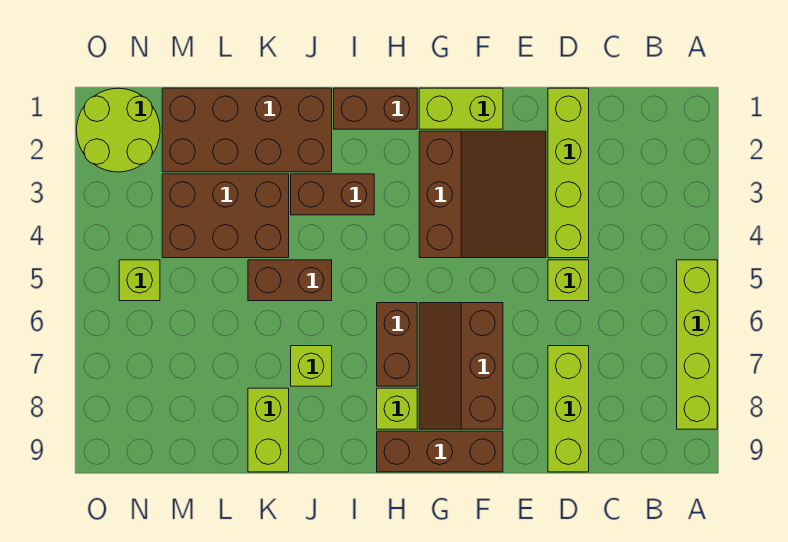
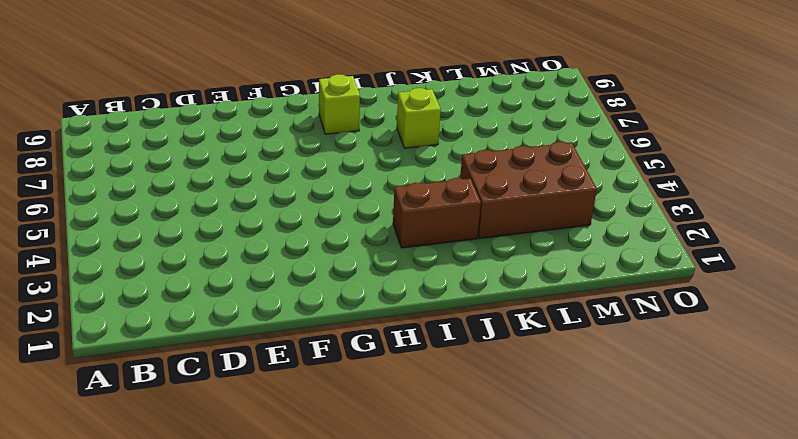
none -> lime 1x4 brick [677,260,717,429]
none -> lime 1x4 brick [548,88,589,258]
none -> lime 1x1 brick [548,260,589,301]

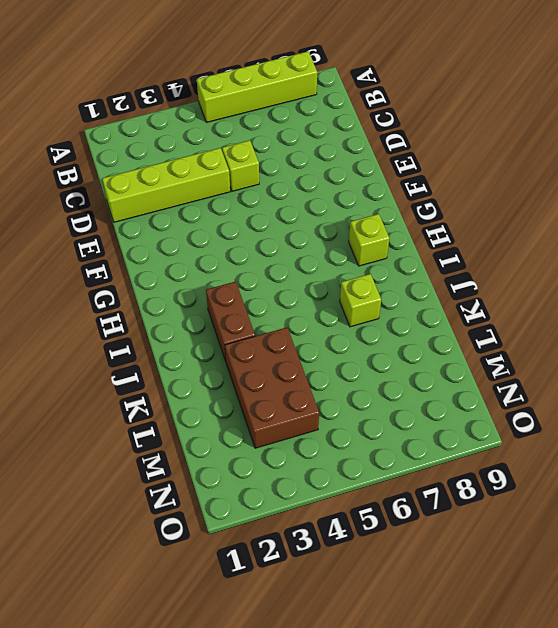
none -> lime 1x3 brick [548,346,589,472]
none -> brown 3x3 slope [419,131,546,258]
none -> lime 1x2 brick [419,88,503,129]

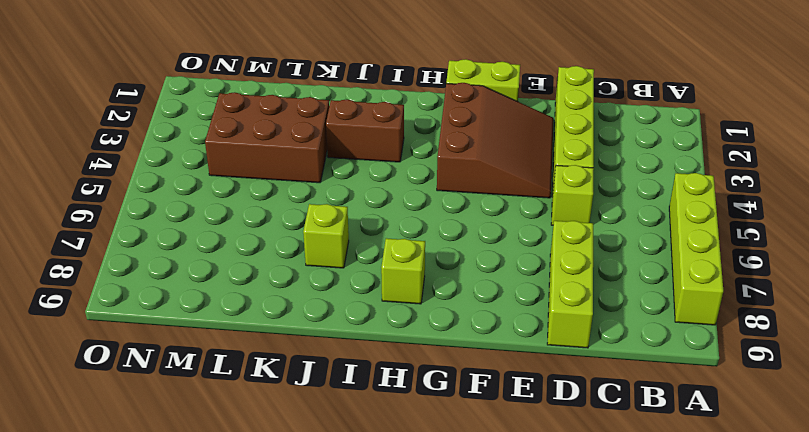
none -> brown 2x3 slope [419,303,503,429]
none -> brown 1x3 brick [377,431,503,472]
none -> brown 1x2 brick [334,88,417,129]

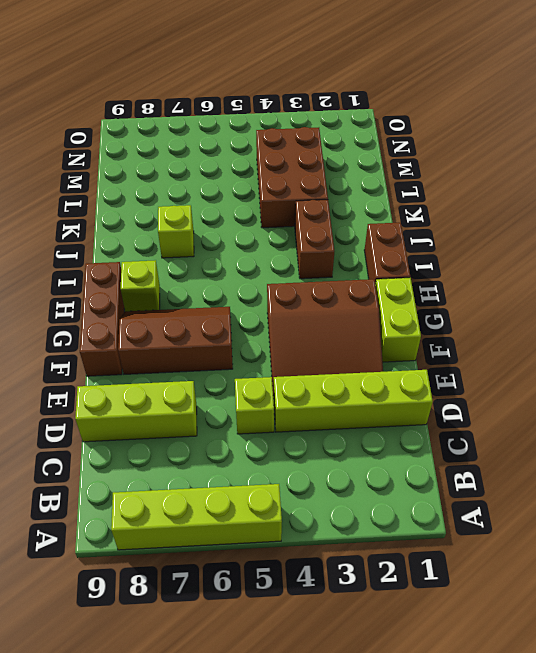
none -> brown 1x2 brick [377,303,417,386]
none -> brown 2x4 brick [162,88,332,172]
none -> brown 1x2 brick [248,260,332,301]

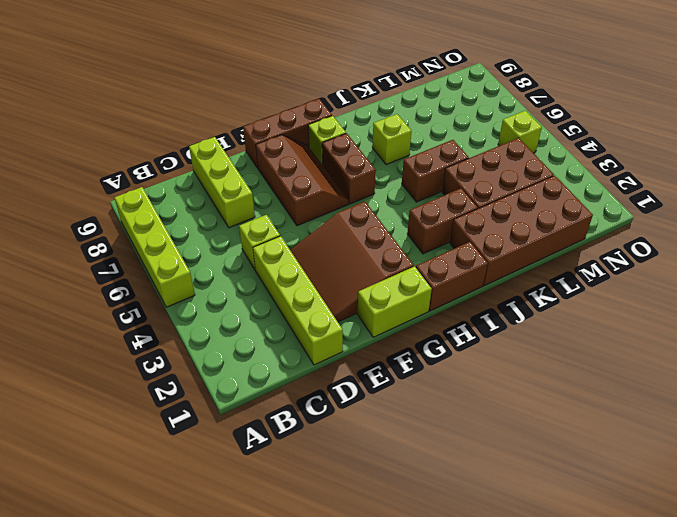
none -> lime 1x2 brick [248,388,289,472]
none -> lime 2x2 round brick [76,88,160,172]

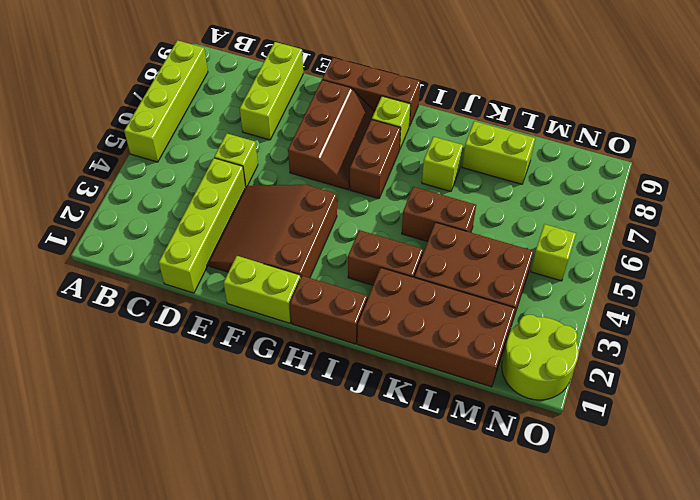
lime 1x2 brick [462,121,535,184] -> lime 1x2 brick turned to [248,388,289,472]

